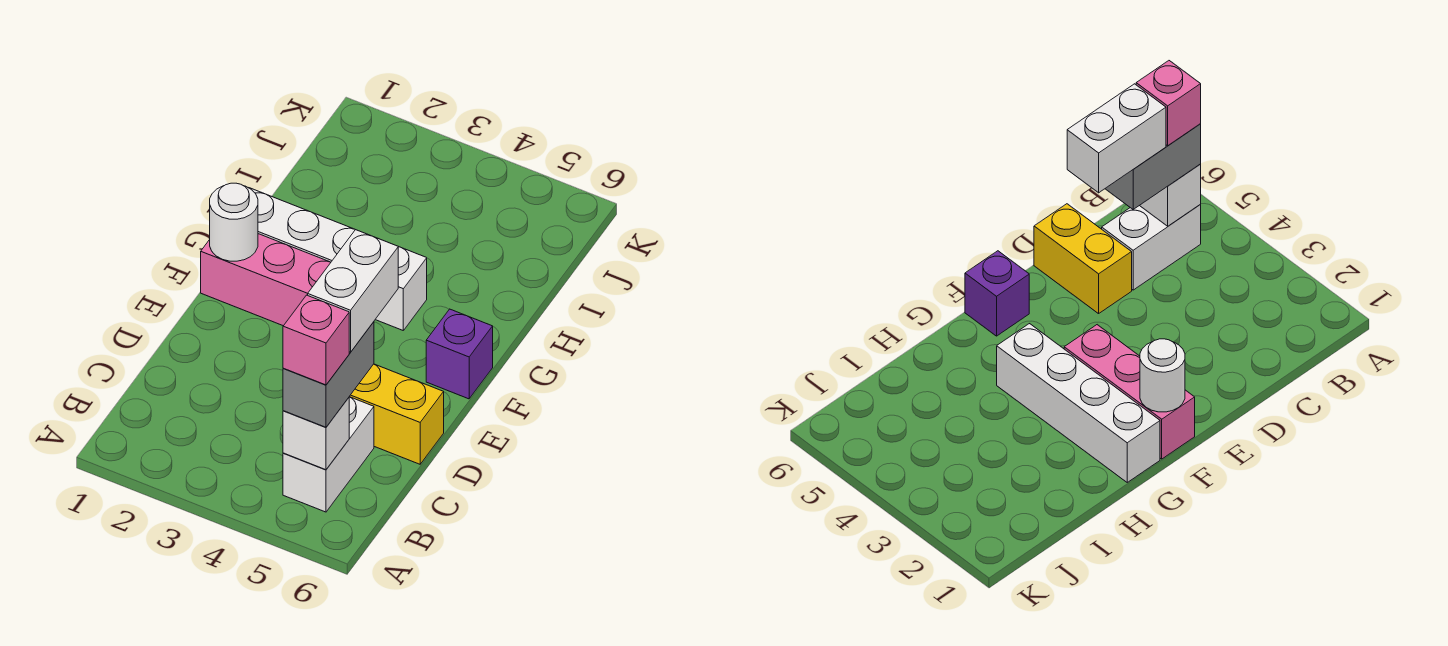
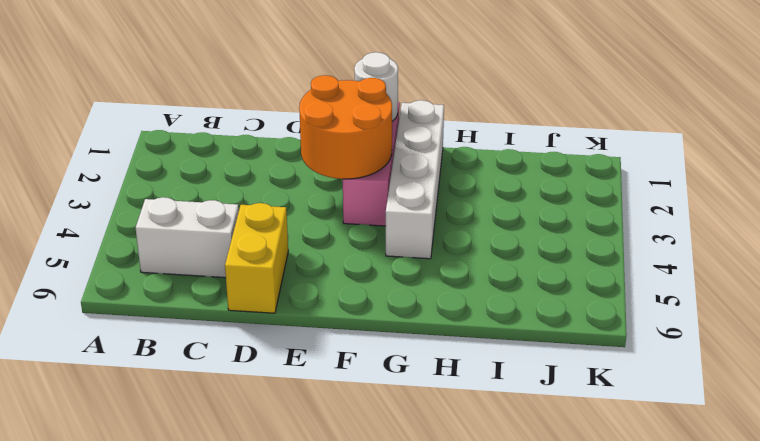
orange 2x2 round brick [299,75,392,179] -> none
none -> purple 1x1 brick [426,309,493,399]
none -> white 1x1 brick [283,398,349,470]

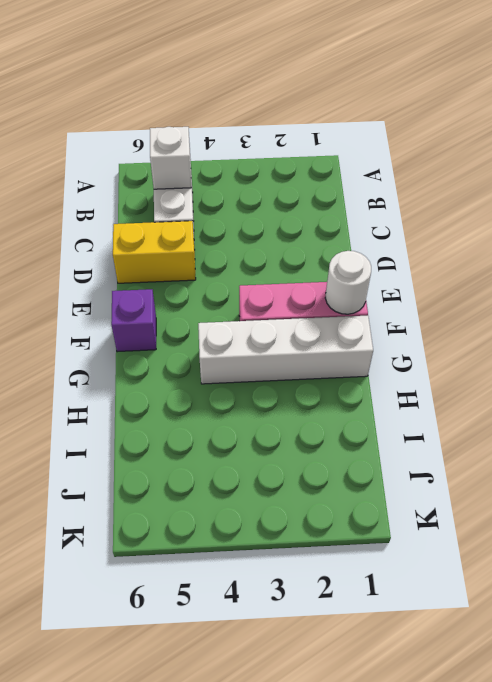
none -> grey 1x2 brick [283,322,374,427]
none -> pink 1x1 brick [283,295,349,385]

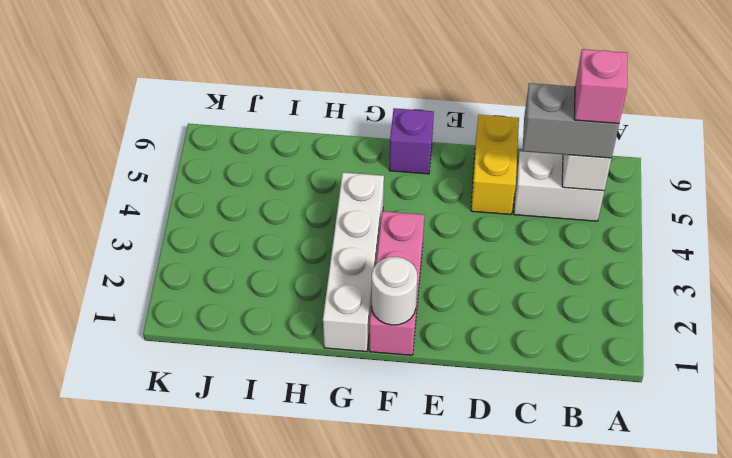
none -> white 1x2 brick [308,230,398,352]

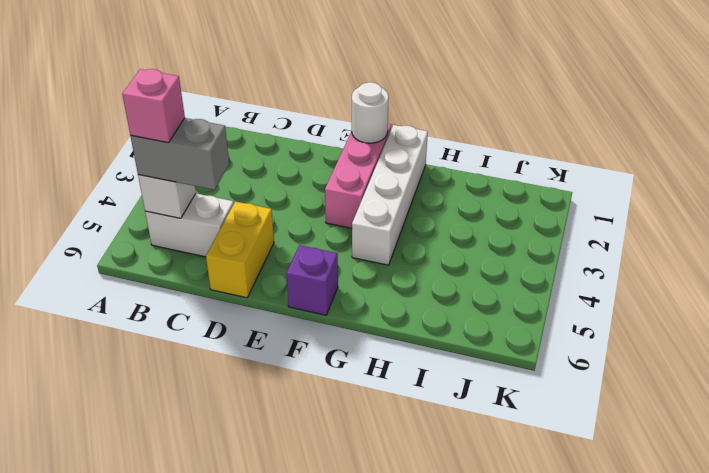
none -> white 1x2 brick [308,230,398,352]

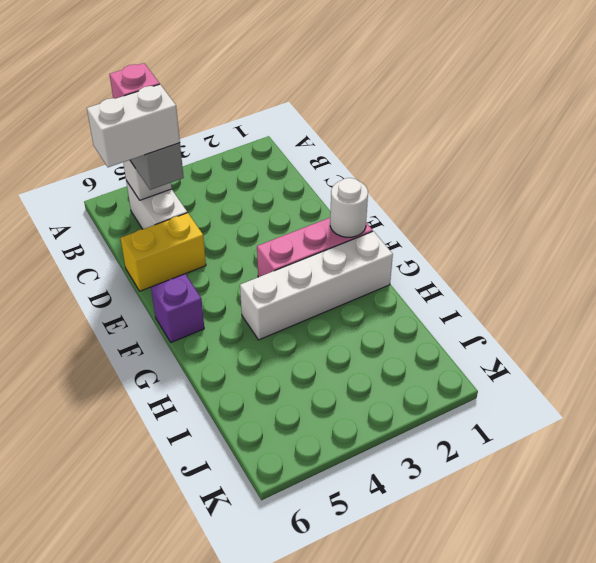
white 1x2 brick [87,84,180,167] -> white 1x2 brick turned to [308,230,398,352]

